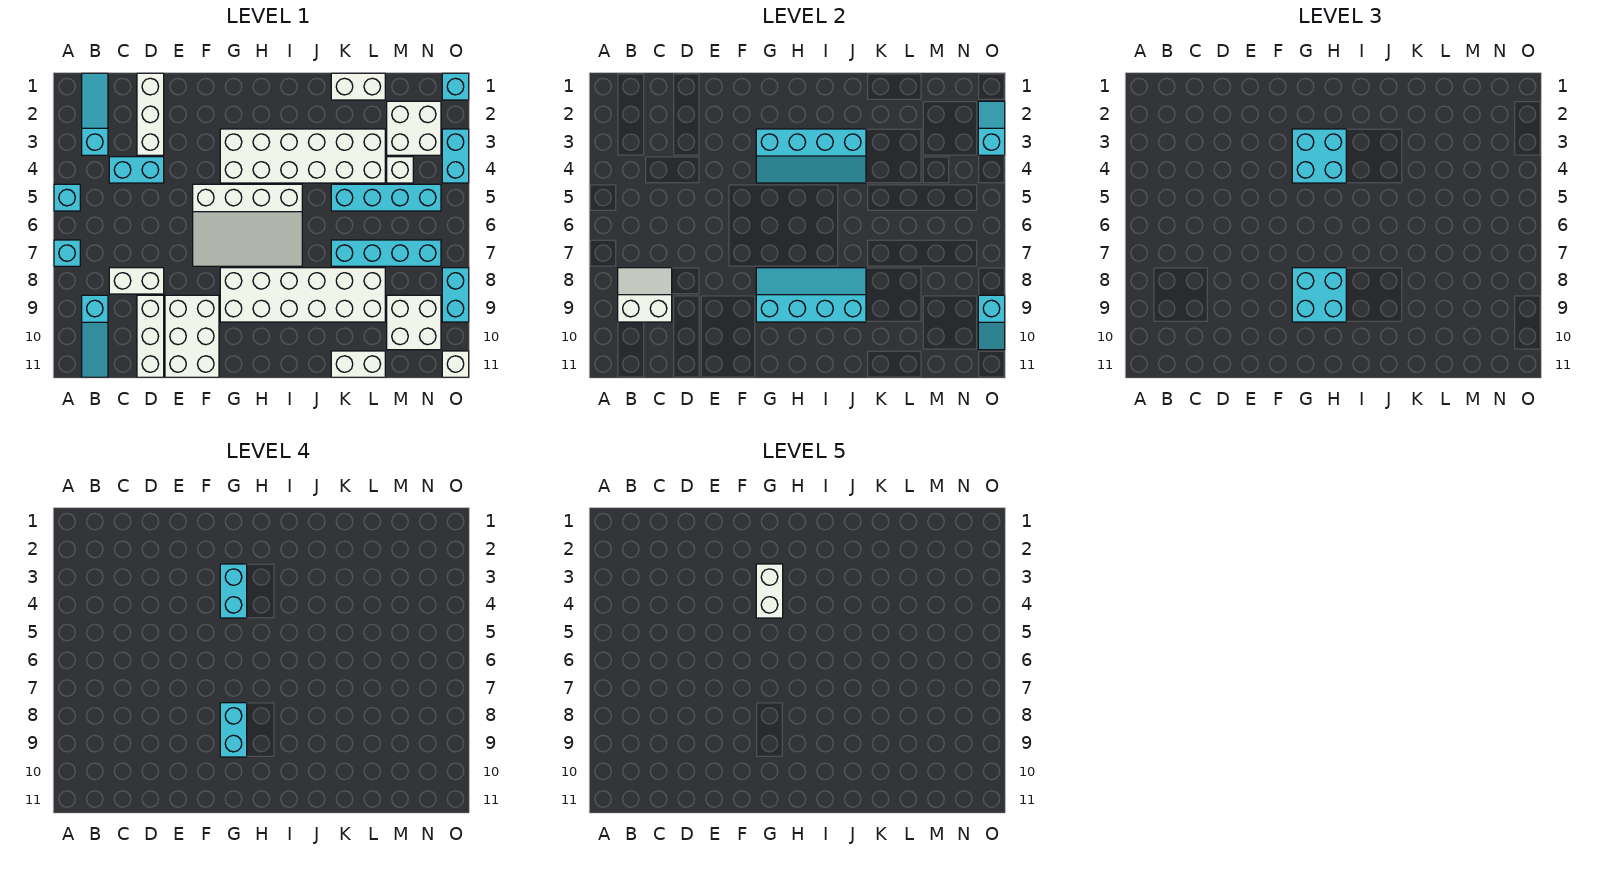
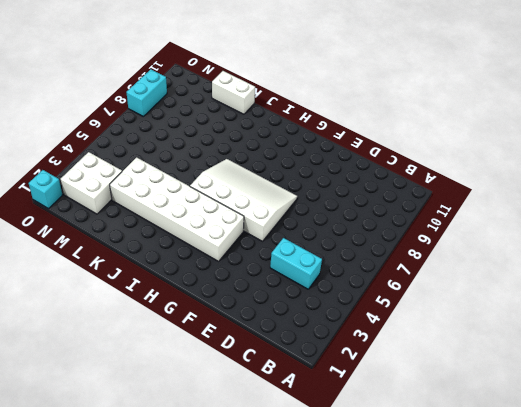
none -> cyan 1x1 brick [54,184,80,211]
none -> cyan 1x1 brick [54,240,80,266]
none -> cyan 1x3 slope [82,73,108,155]
none -> cyan 1x3 slope [82,295,108,377]

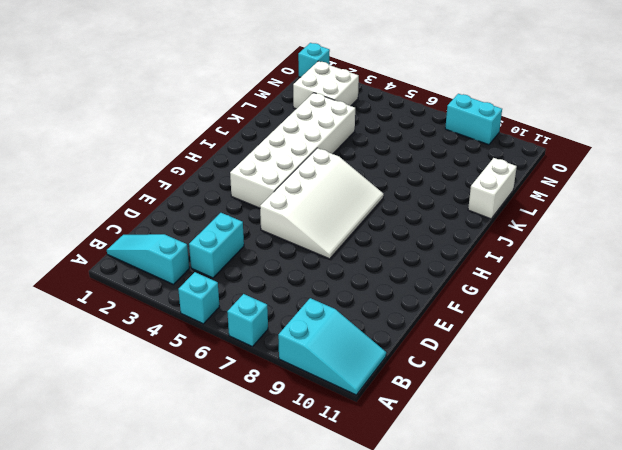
cyan 2x3 slope [278,298,386,395] -> cyan 1x3 slope [82,295,108,377]
none -> white 1x2 brick [109,268,164,294]
none -> white 1x3 brick [137,73,164,155]
none -> white 1x3 brick [137,295,164,377]
none -> white 2x3 brick [165,295,219,377]

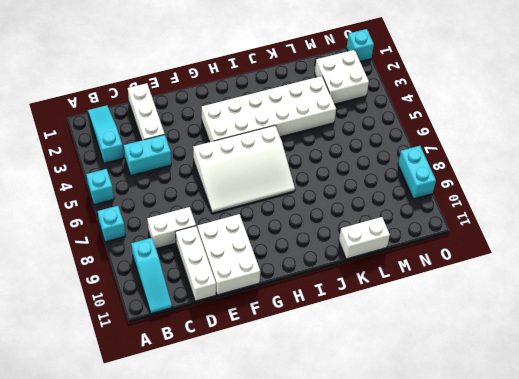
none -> white 2x6 brick [220,268,385,322]
none -> white 1x2 brick [331,73,385,100]
none -> cyan 1x4 brick [331,184,441,211]
none -> cyan 1x4 brick [331,240,441,266]

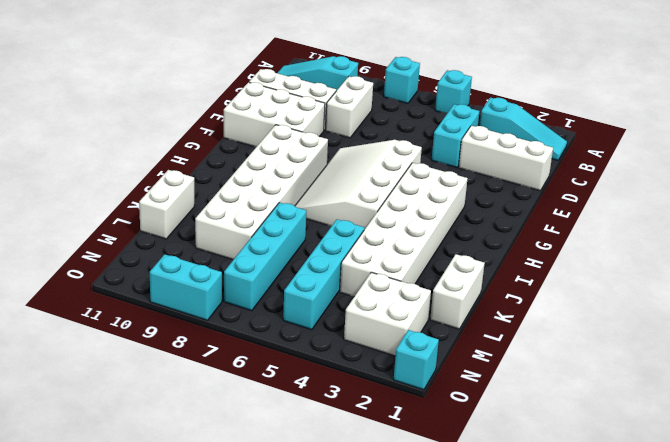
none -> white 1x1 brick [387,157,413,183]
none -> white 2x2 brick [387,295,441,350]
none -> cyan 1x2 brick [442,129,469,183]
none -> white 1x1 brick [442,351,469,377]

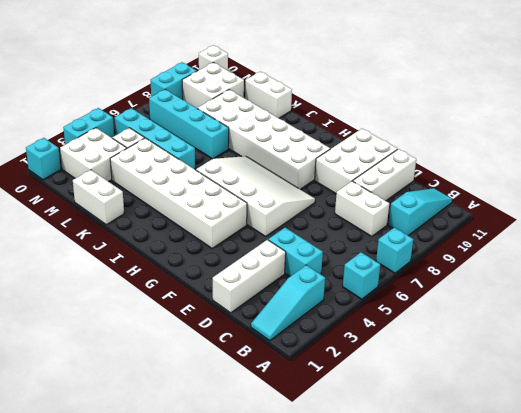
none -> white 2x2 slope [618,268,672,322]
none -> cyan 2x4 slope [756,129,866,183]
none -> cyan 2x4 slope [756,268,866,322]
none -> cyan 1x2 slope [978,101,1005,155]

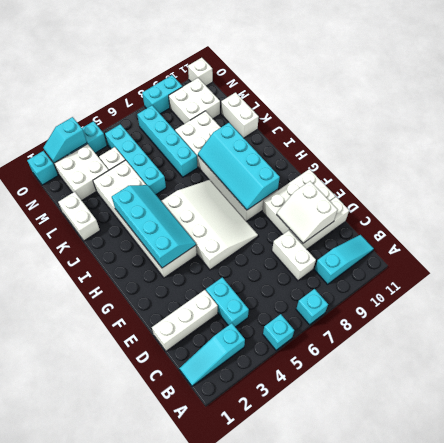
white 2x2 slope [277,181,338,243] -> white 2x2 slope moved to [618,268,672,322]
none -> cyan 1x2 slope [978,295,1005,350]
none -> cyan 2x2 brick [1292,129,1346,183]
none -> cyan 2x2 brick [1292,268,1346,322]
none -> cyan 1x2 brick [220,564,247,618]

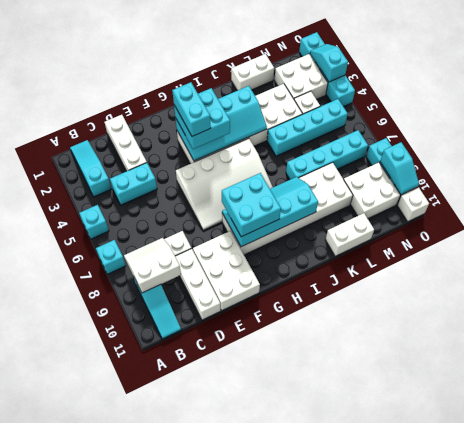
none -> cyan 1x2 brick [220,703,247,757]
none -> white 1x2 brick [756,564,783,618]

